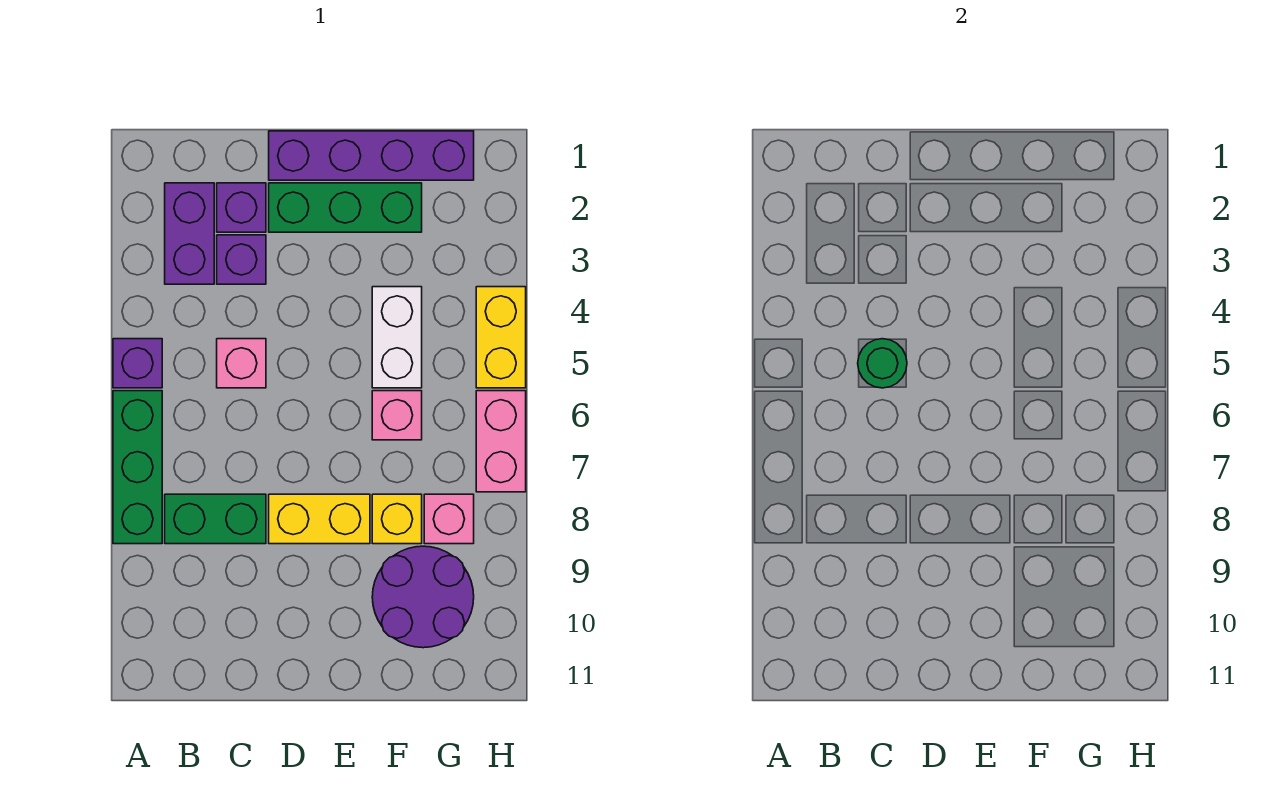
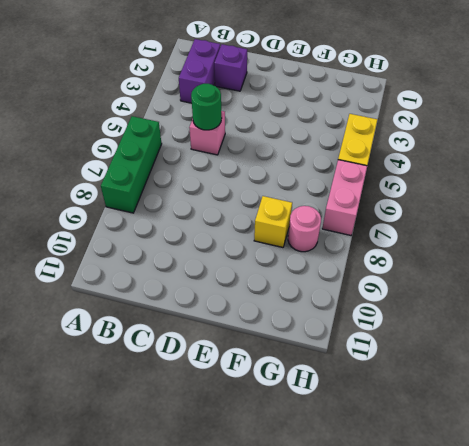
pink 1x1 round brick [288,206,321,252] -> pink 1x1 brick [424,494,474,544]
none -> purple 1x1 brick [113,339,162,388]
none -> green 1x2 brick [165,494,266,544]
none -> purple 1x1 brick [217,235,266,284]

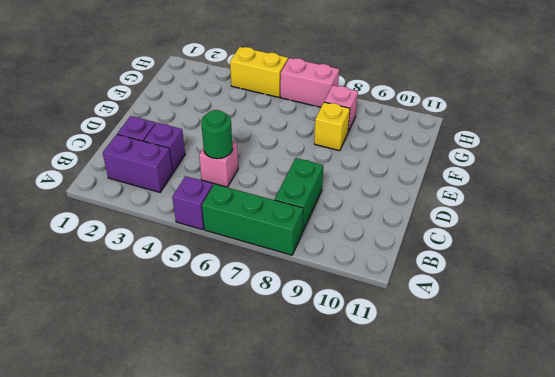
none -> purple 1x4 brick [269,131,474,180]
none -> green 1x3 brick [269,183,422,232]
none -> yellow 1x2 brick [269,494,370,544]

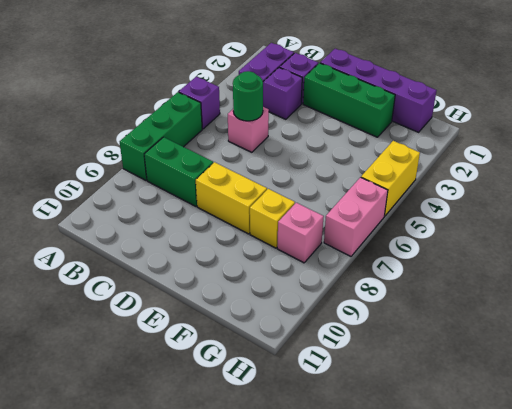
none -> white 1x2 brick [372,287,422,388]
none -> pink 1x1 brick [372,391,422,440]
none -> purple 2x2 round brick [372,546,474,648]

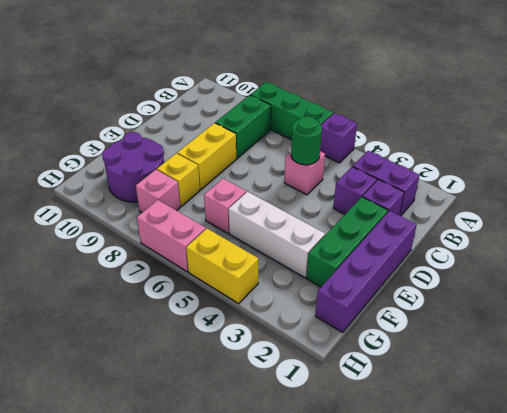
white 1x3 brick [229,191,325,278] -> white 1x2 brick [372,287,422,388]

